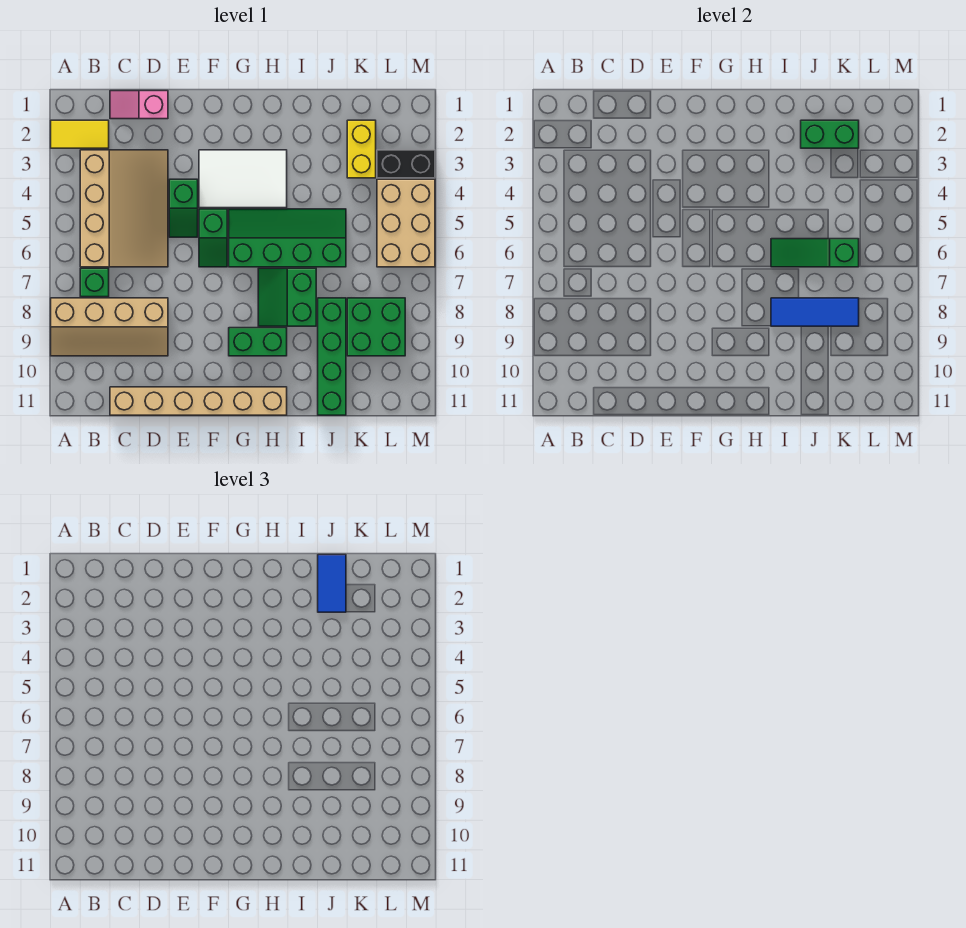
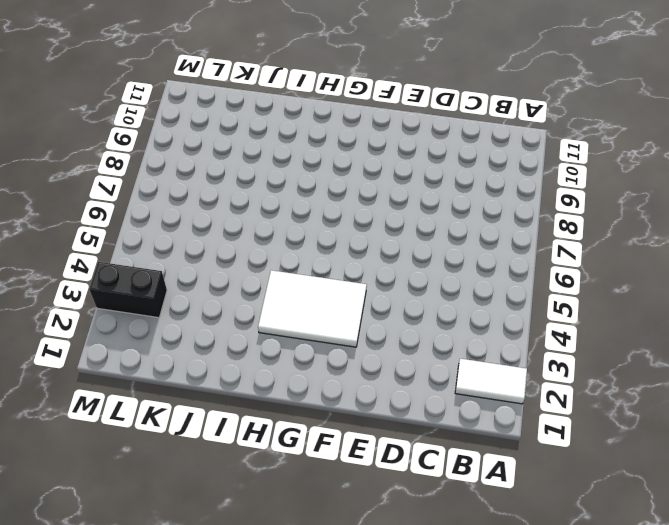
white 1x2 tile [455,359,527,404] -> yellow 1x2 tile [51,120,109,148]
none -> tan 2x4 slope [51,298,168,356]
none -> tan 3x4 slope [80,150,168,267]
none -> green 1x1 brick [80,268,109,297]

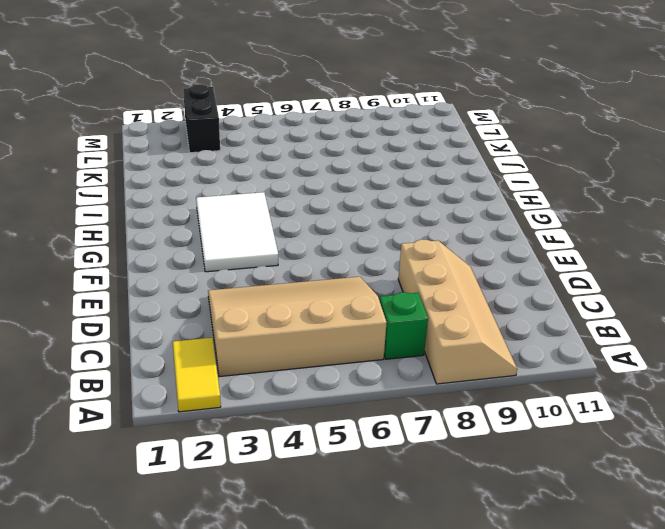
none -> pink 1x2 slope [110,91,168,119]
none -> tan 1x6 brick [110,387,287,415]
none -> green 1x2 slope [169,179,198,237]

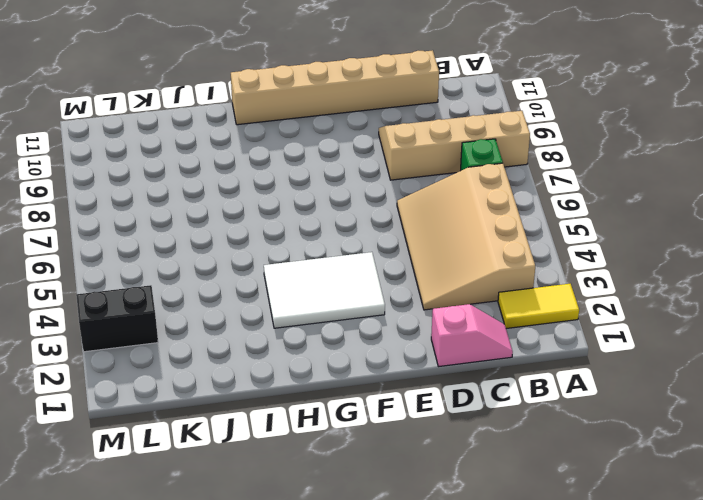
none -> green 1x2 slope [169,179,198,237]
none -> green 1x2 slope [199,209,227,267]
none -> green 2x4 slope [229,209,346,267]

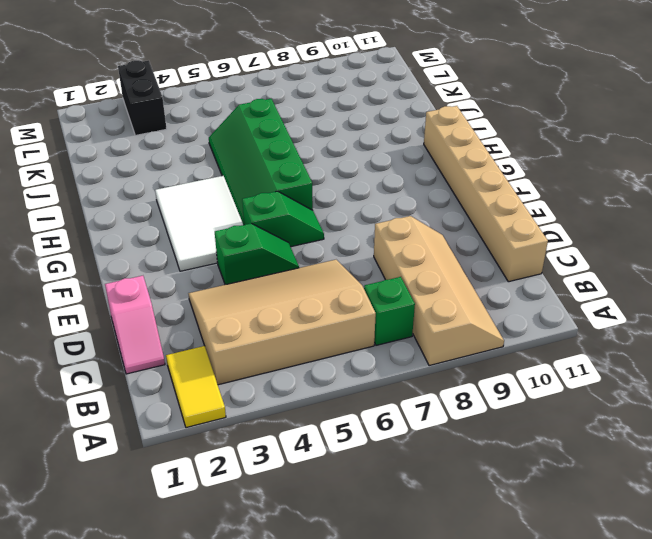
none -> green 1x2 brick [229,328,287,356]
none -> green 2x2 slope [258,268,316,326]
none -> green 1x4 brick [318,298,346,415]

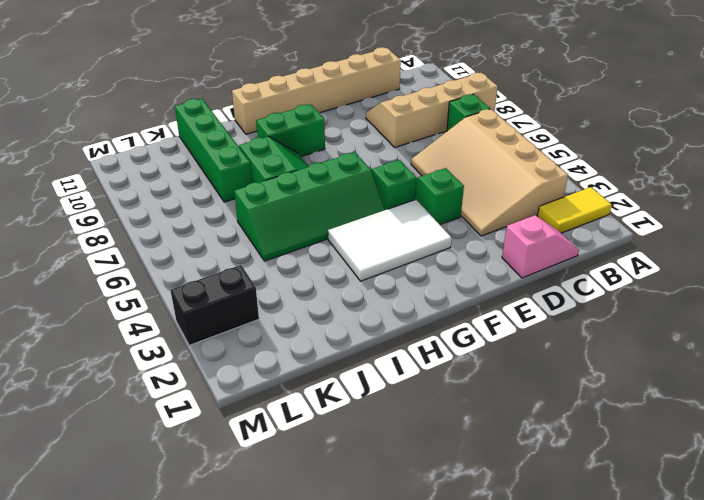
none -> yellow 1x2 brick [347,120,376,178]
none -> green 2x2 brick [347,298,405,356]
none -> tan 2x3 brick [377,179,435,267]

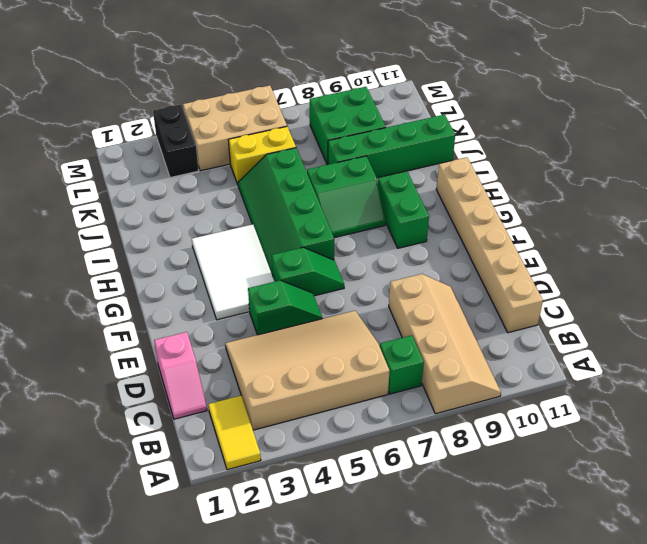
yellow 1x2 brick [228,127,296,184] -> yellow 1x2 brick moved to [347,120,376,178]
none -> green 1x3 slope [771,239,859,267]
none -> blue 1x3 tile [771,298,859,326]
none -> green 1x2 brick [801,120,859,148]

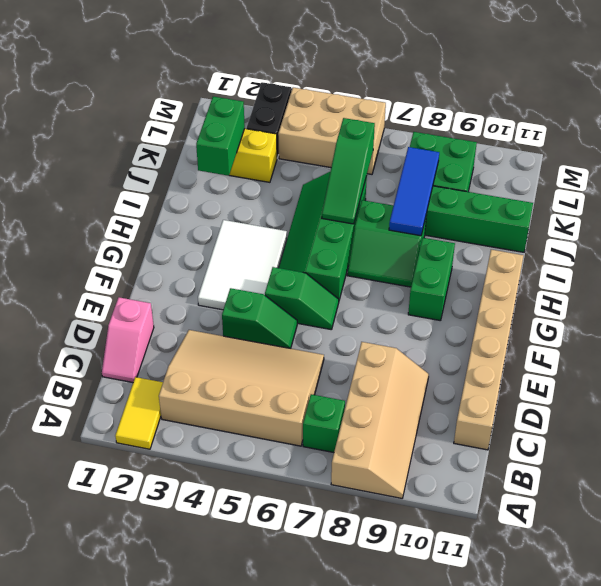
none -> blue 1x2 tile [318,555,346,612]

